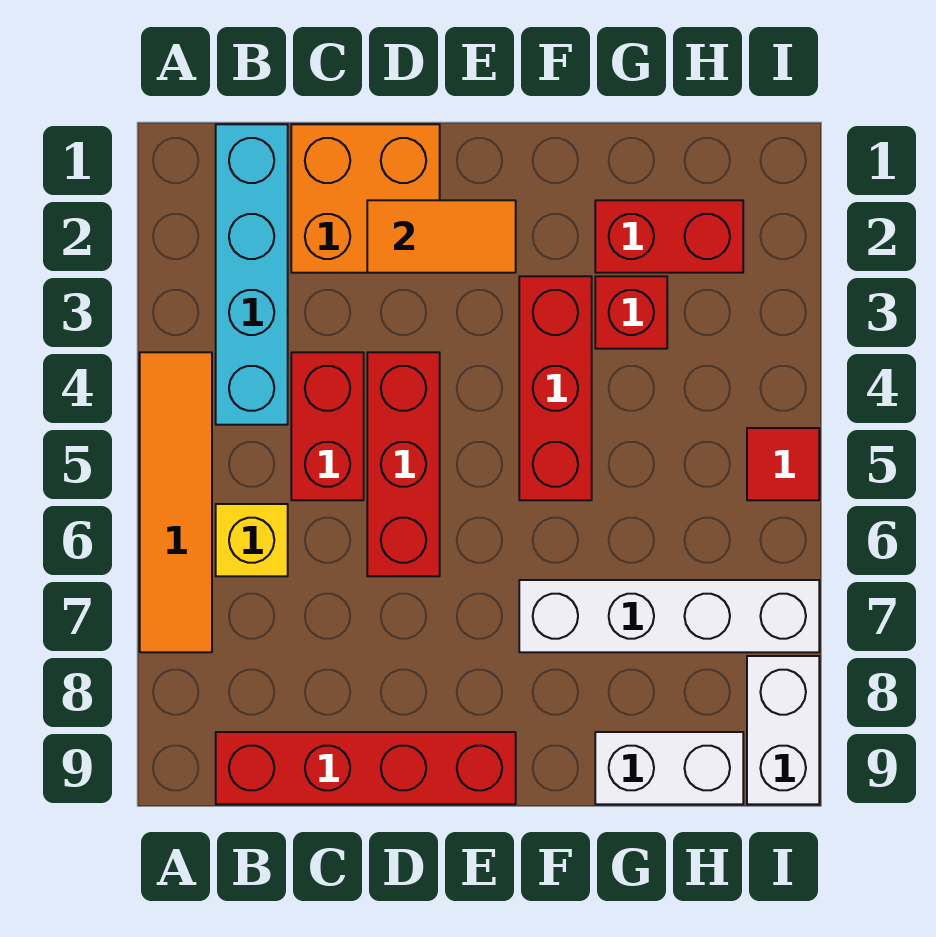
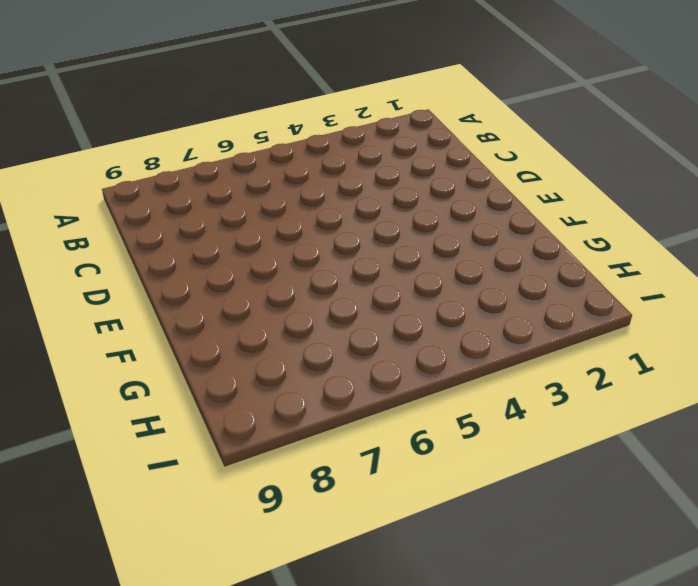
none -> orange 1x4 tile [140,352,212,652]
none -> cyan 1x4 brick [216,124,288,425]
none -> yellow 1x1 brick [216,504,288,576]

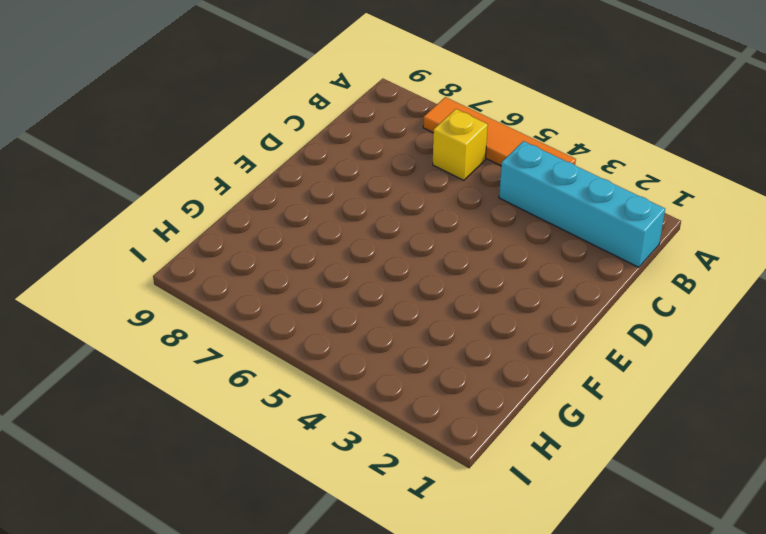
none -> red 1x4 brick [216,732,516,804]
none -> orange 2x2 brick [291,124,440,273]
none -> red 1x2 brick [291,352,364,500]

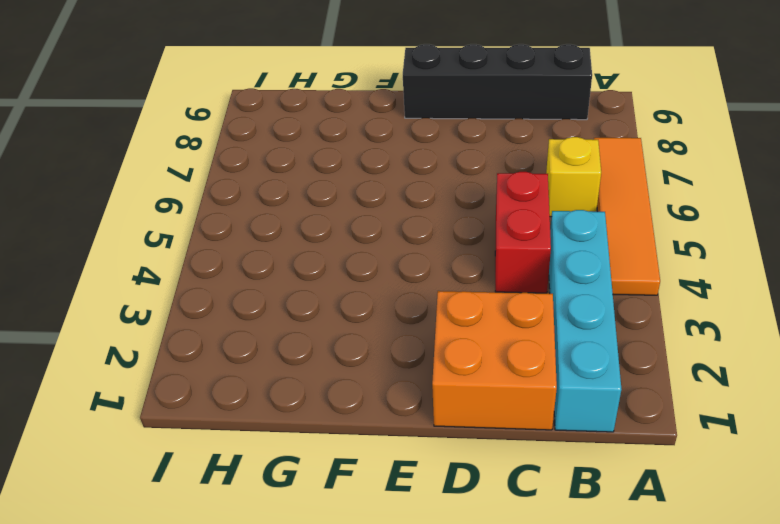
black 1x4 brick [403,44,592,120] -> red 1x4 brick [216,732,516,804]
none -> red 1x3 brick [367,352,440,576]
none -> red 1x3 brick [519,276,592,500]
none -> white 1x4 brick [519,580,819,652]

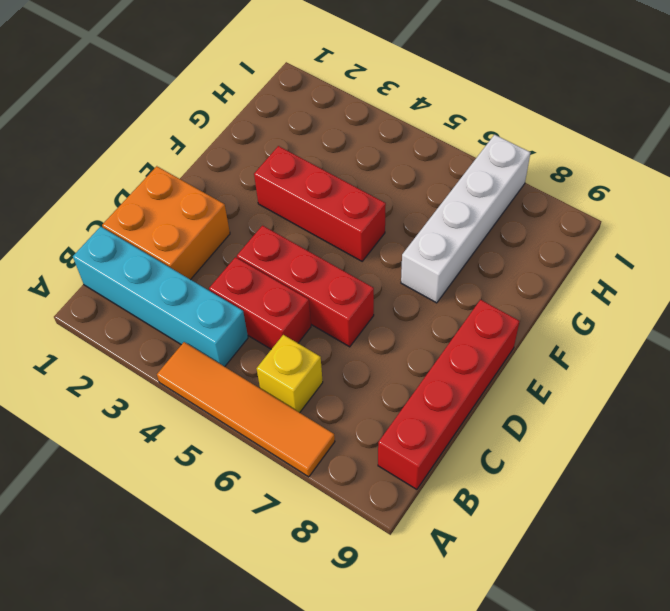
none -> red 1x2 brick [595,200,743,273]
none -> red 1x1 brick [595,276,667,349]
none -> white 1x2 brick [595,732,743,804]

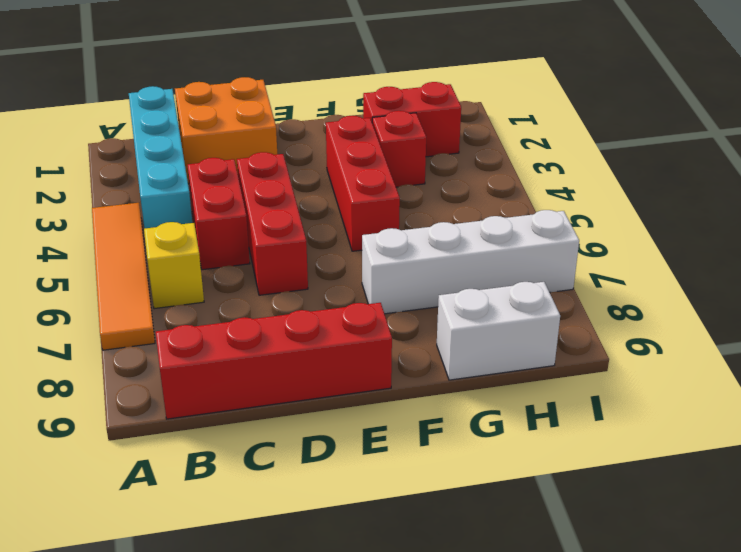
none -> red 1x1 tile [747,428,819,500]
none -> white 1x2 brick [747,656,819,804]
none -> orange 1x2 tile [367,200,516,273]

